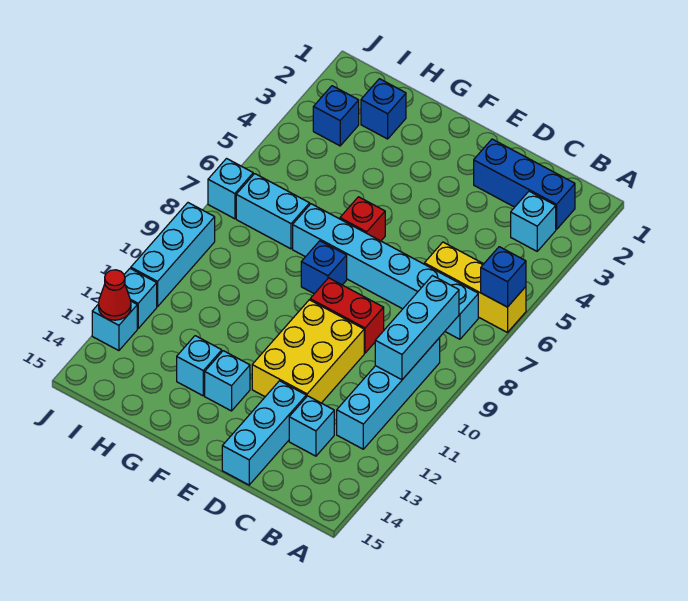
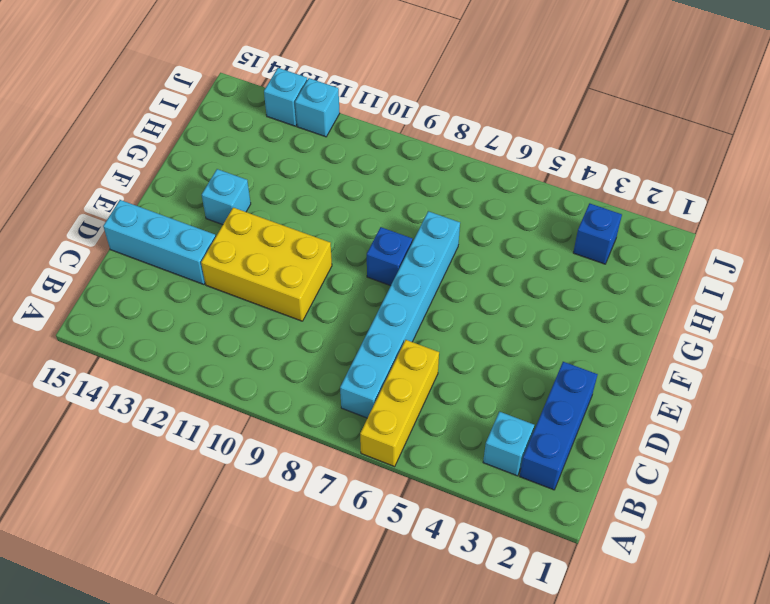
none -> cyan 1x4 brick [337,338,440,449]
none -> cyan 1x1 brick [289,396,334,456]
none -> red 1x2 brick [310,278,384,353]

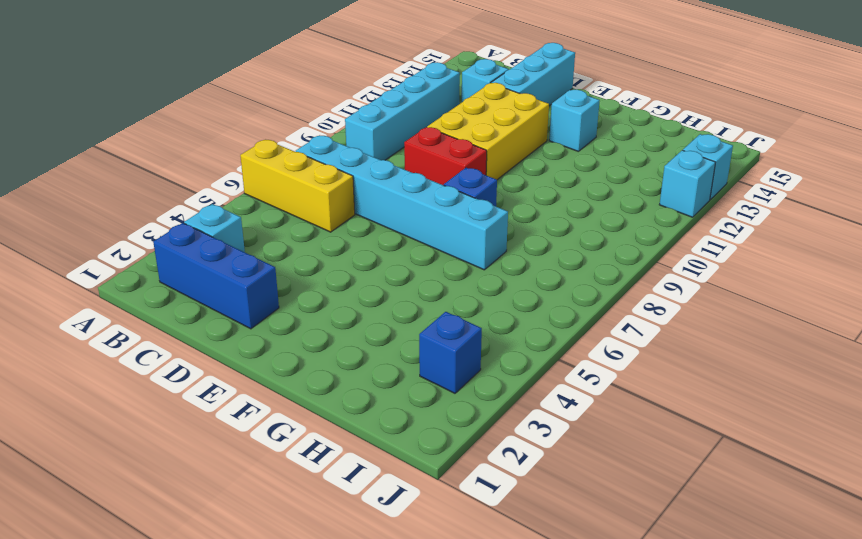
none -> red 1x1 brick [340,197,385,241]
none -> cyan 1x1 brick [177,336,222,396]
none -> blue 1x1 brick [361,79,406,139]

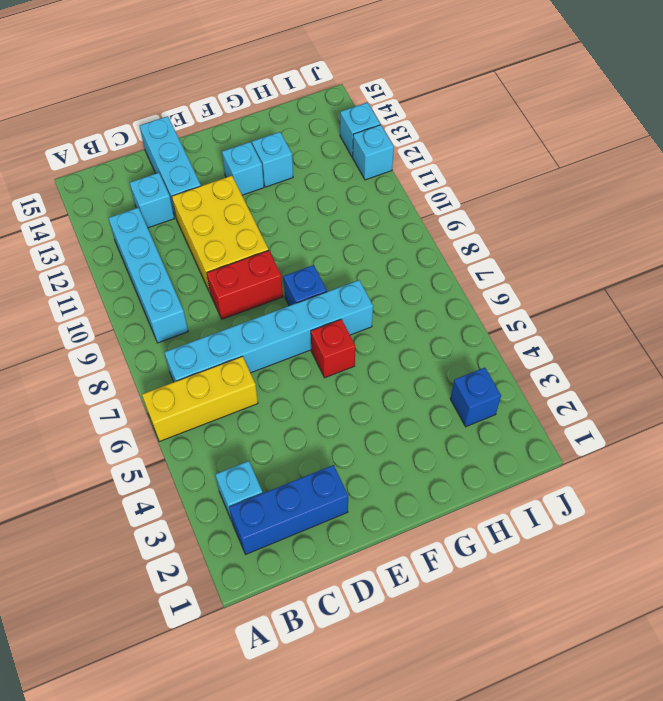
none -> blue 1x1 brick [361,79,406,139]
none -> cyan 1x2 brick [236,174,310,249]
none -> cyan 1x1 brick [208,159,253,219]

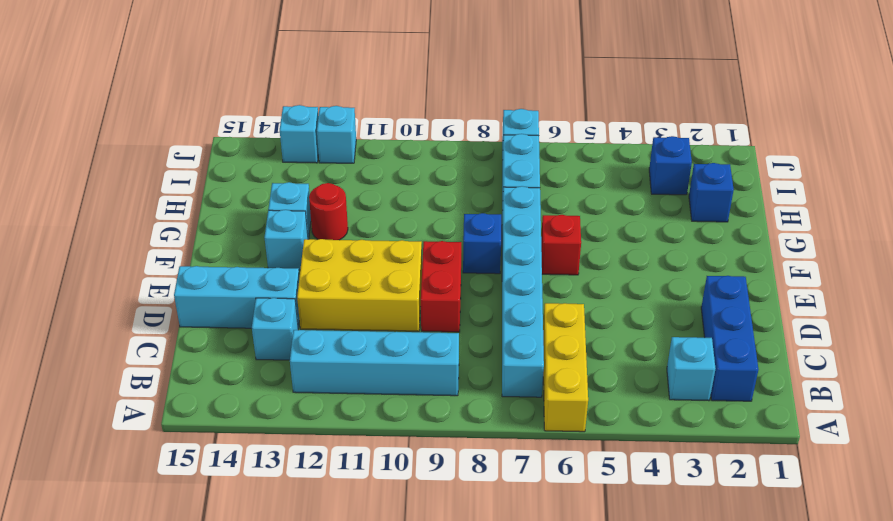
red 1x1 round brick [309,183,348,240] -> none
none -> cyan 1x3 brick [131,203,215,307]
none -> blue 1x1 brick [481,247,526,307]
none -> cyan 1x3 brick [375,276,459,380]

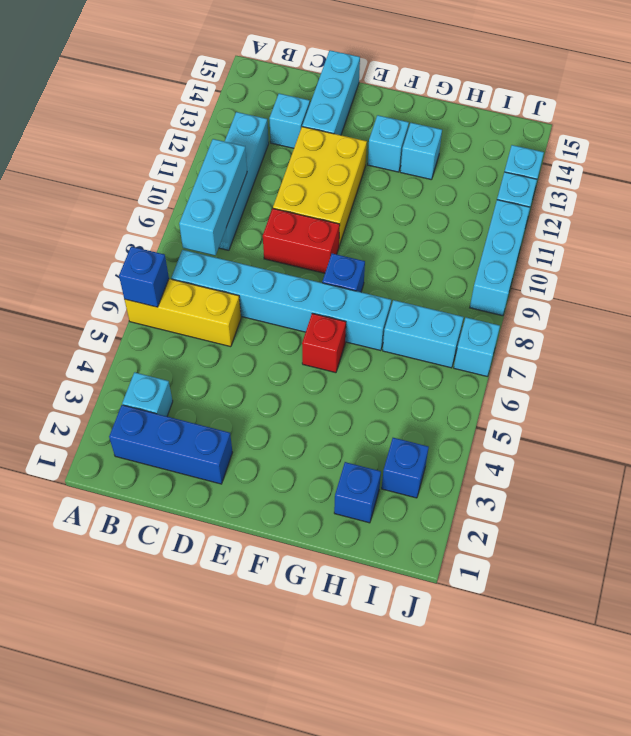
none -> red 1x1 cone [99,270,131,320]

